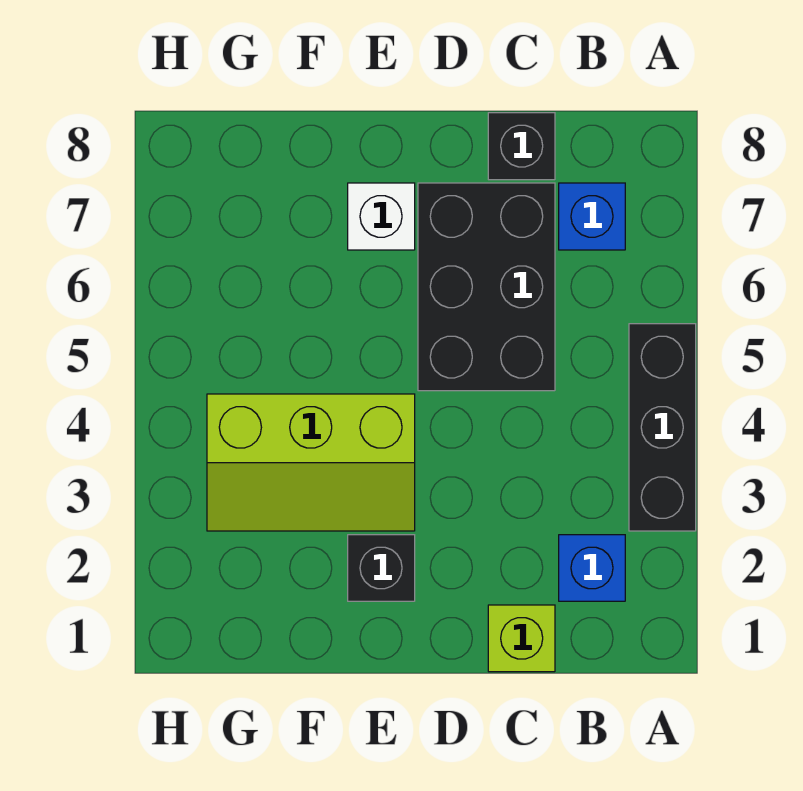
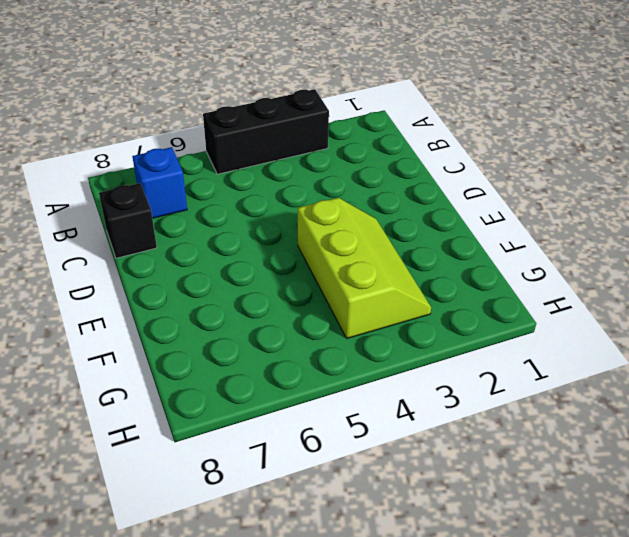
none -> blue 1x1 brick [559,535,625,601]
none -> lime 1x1 brick [488,605,555,672]

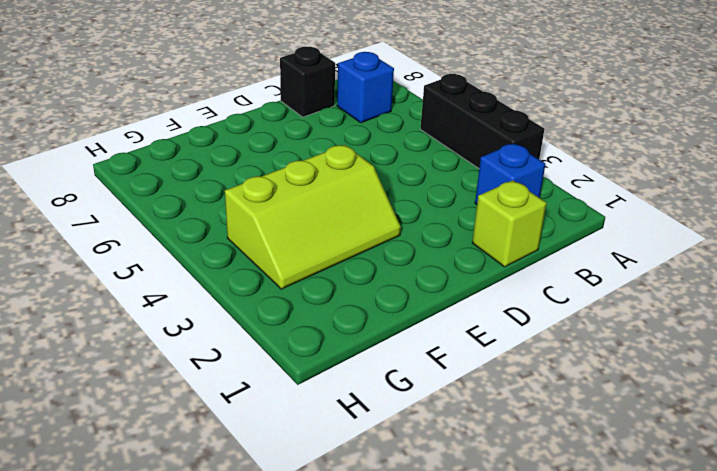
none -> black 2x3 brick [418,183,555,391]
none -> black 1x1 brick [348,535,415,601]

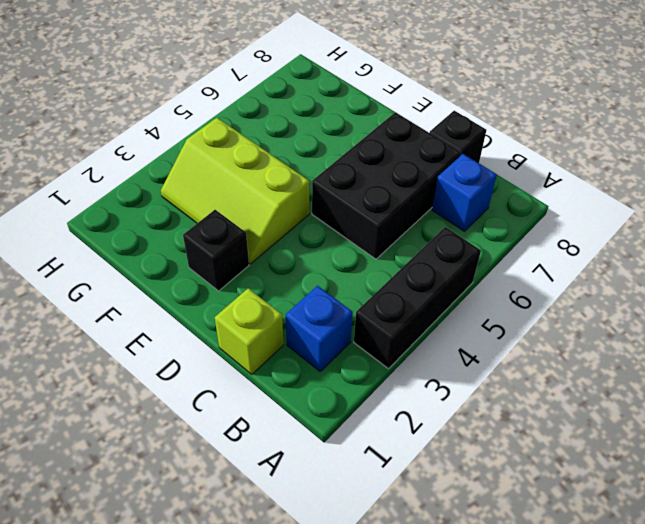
none -> white 1x1 brick [348,183,415,250]

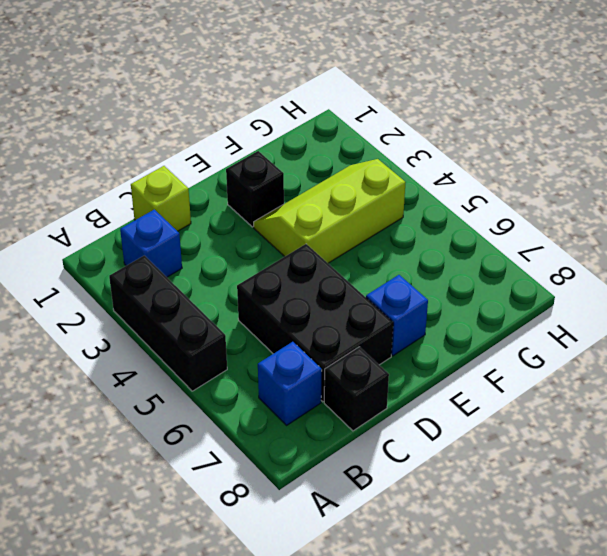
blue 1x1 brick [366,275,428,356] -> white 1x1 brick [348,183,415,250]

